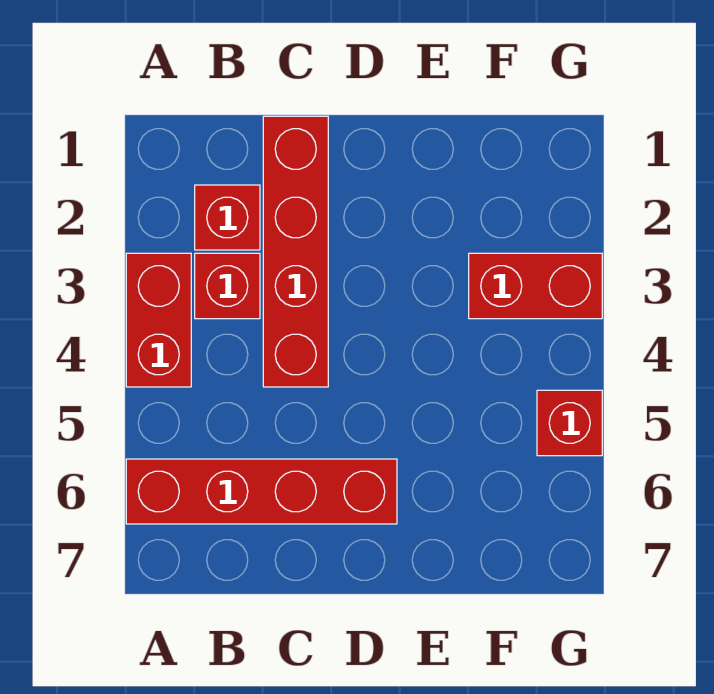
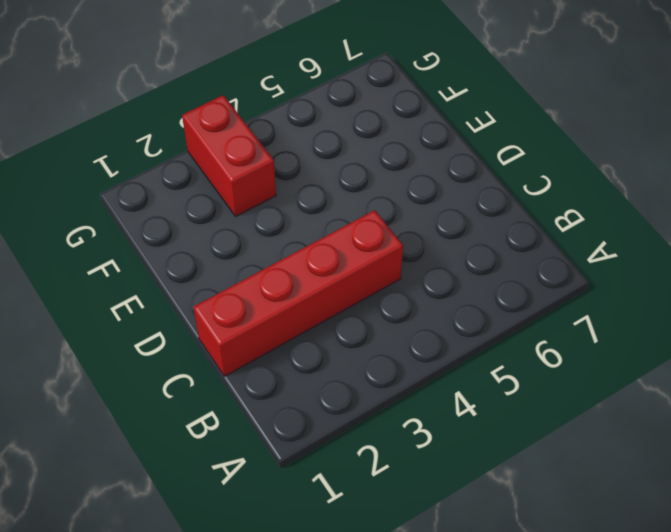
none -> red 1x2 brick [126,253,191,387]
none -> red 1x4 brick [126,459,397,524]

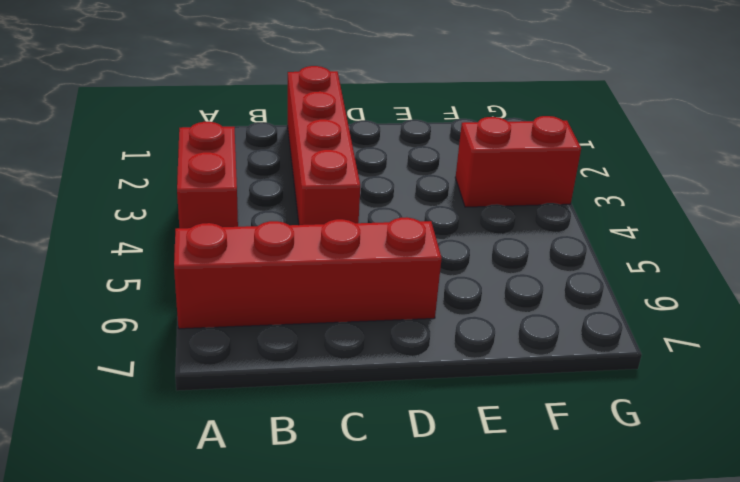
none -> red 1x1 brick [195,185,260,250]
none -> red 1x1 brick [195,253,260,319]

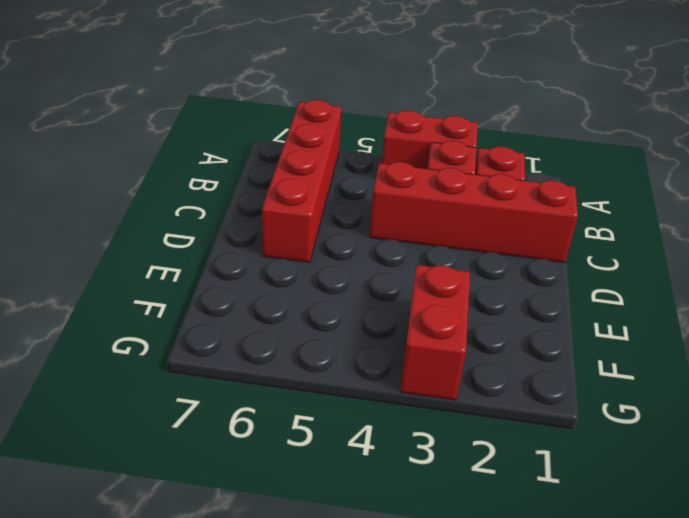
none -> red 1x1 brick [537,390,602,456]

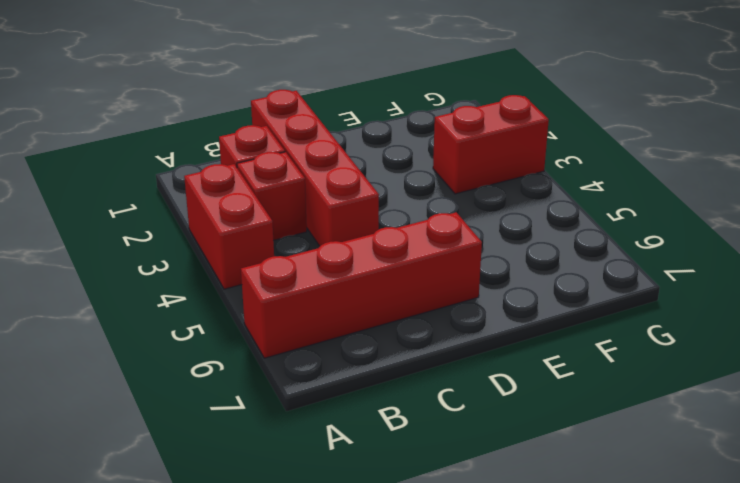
none -> red 1x1 brick [537,390,602,456]

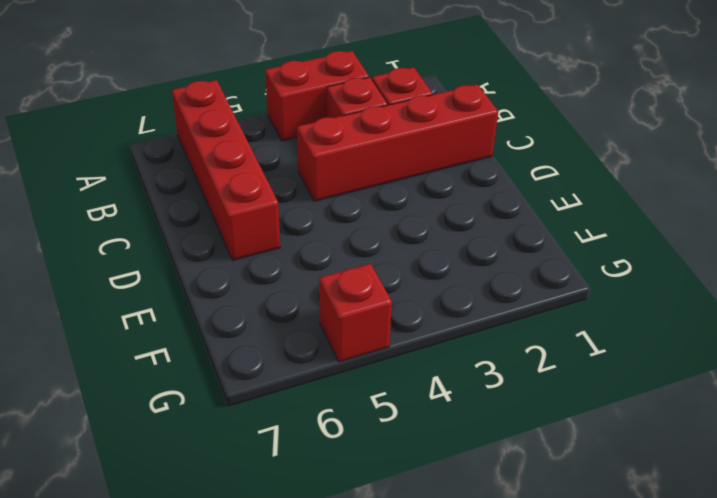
none -> red 1x2 brick [469,253,602,319]

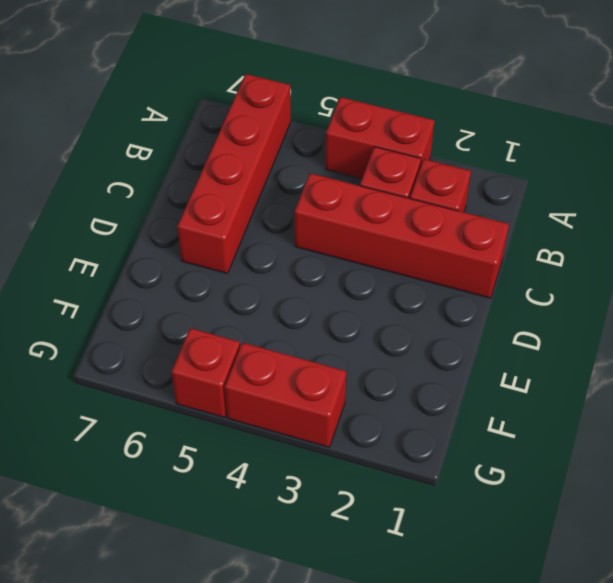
red 1x2 brick [225,343,346,447] -> red 1x2 brick turned to [469,253,602,319]

